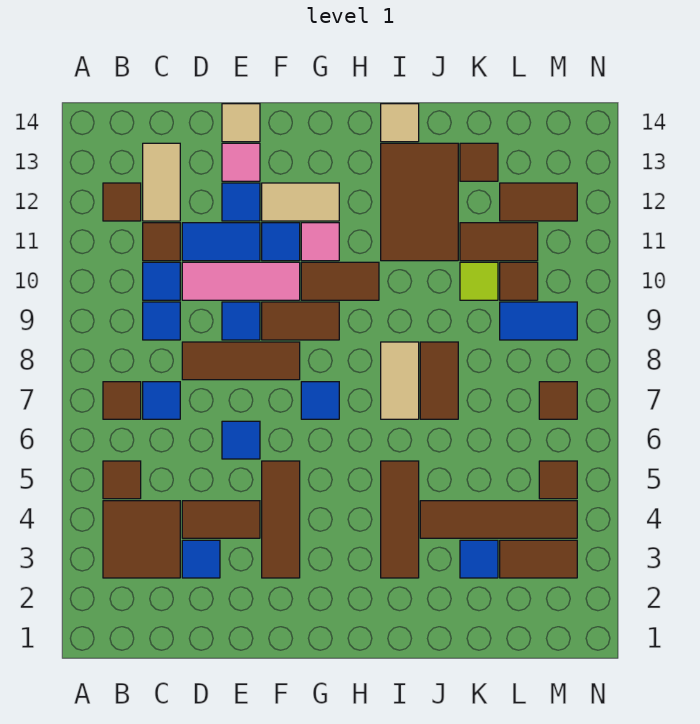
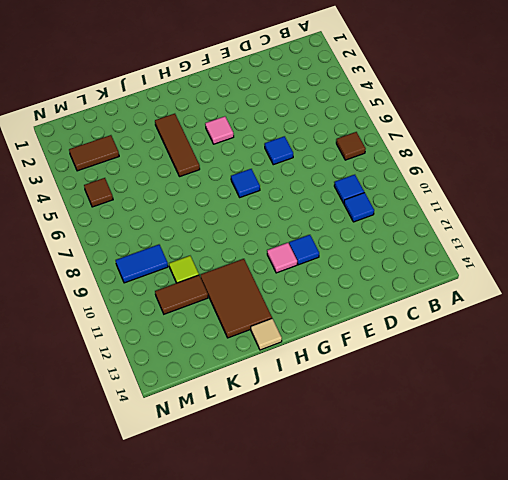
pink 1x1 tile [205,116,234,144] -> pink 1x1 tile moved to [222,143,260,181]
none -> brown 2x2 tile [103,501,180,578]
none -> brown 1x1 tile [103,461,141,499]
none -> brown 1x1 tile [103,183,141,221]
none -> blue 1x1 tile [143,382,180,419]

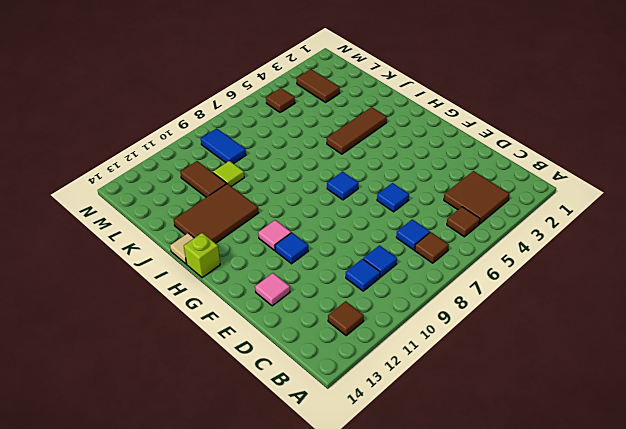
lime 1x1 brick [184,233,220,278] -> none
none -> brown 1x1 tile [143,223,180,261]
none -> tan 1x2 tile [143,143,180,221]
none -> blue 1x1 tile [182,540,220,578]
none -> brown 1x2 tile [182,501,260,538]

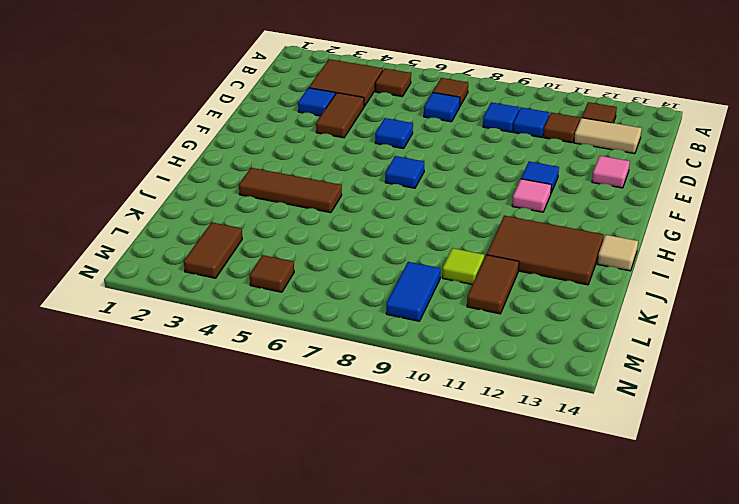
none -> brown 1x3 tile [182,342,300,380]
none -> pink 1x3 tile [182,262,300,300]
none -> blue 1x2 tile [182,223,260,261]
none -> blue 1x1 tile [222,302,260,340]

